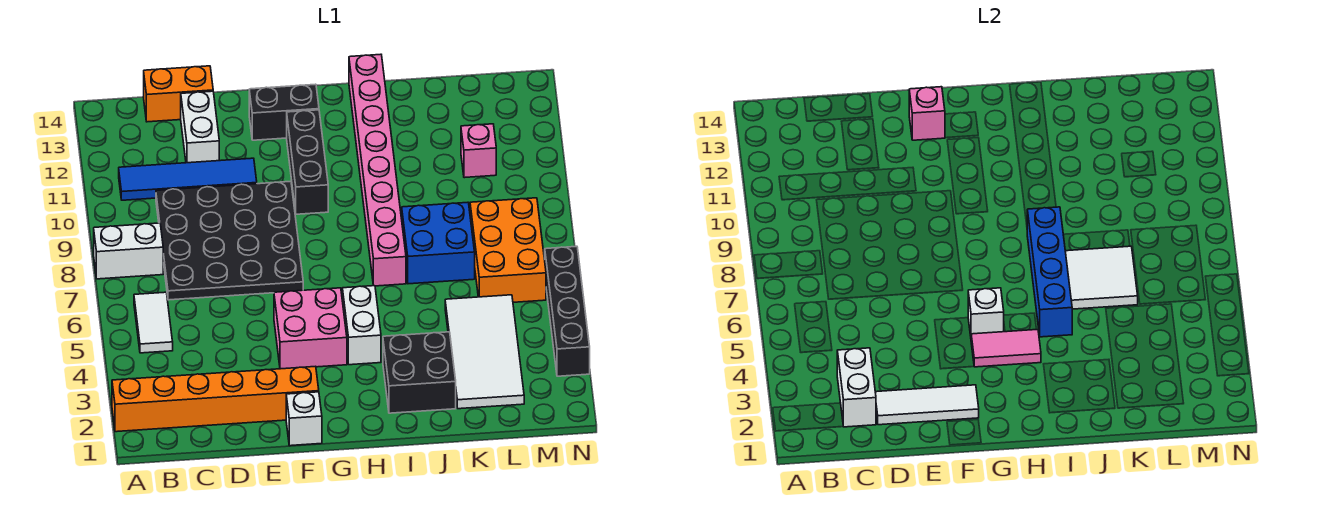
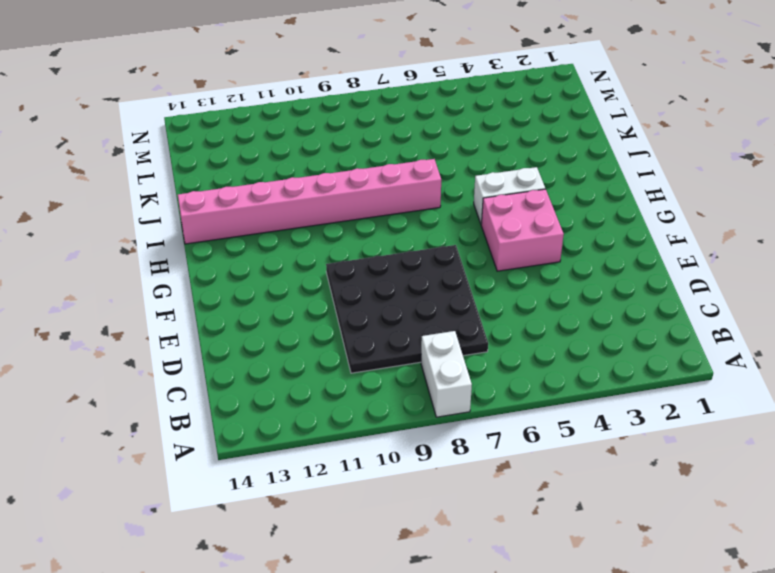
none -> orange 1x6 brick [112,366,319,432]
none -> white 1x2 tile [134,292,173,353]
none -> blue 1x4 tile [119,158,257,200]

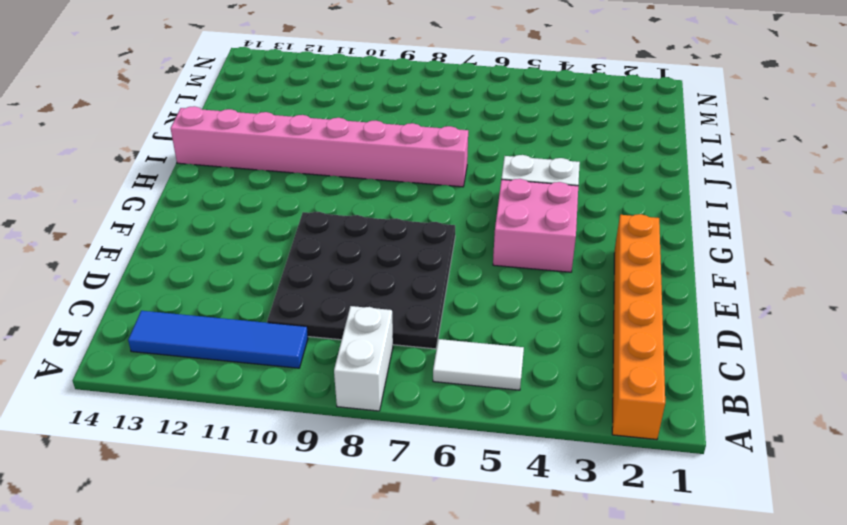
blue 1x4 tile [128,311,308,368] -> blue 1x4 tile turned to [119,158,257,200]
none -> orange 1x2 brick [144,66,213,122]
none -> white 1x2 brick [181,91,219,163]
none -> white 1x1 brick [286,392,322,446]

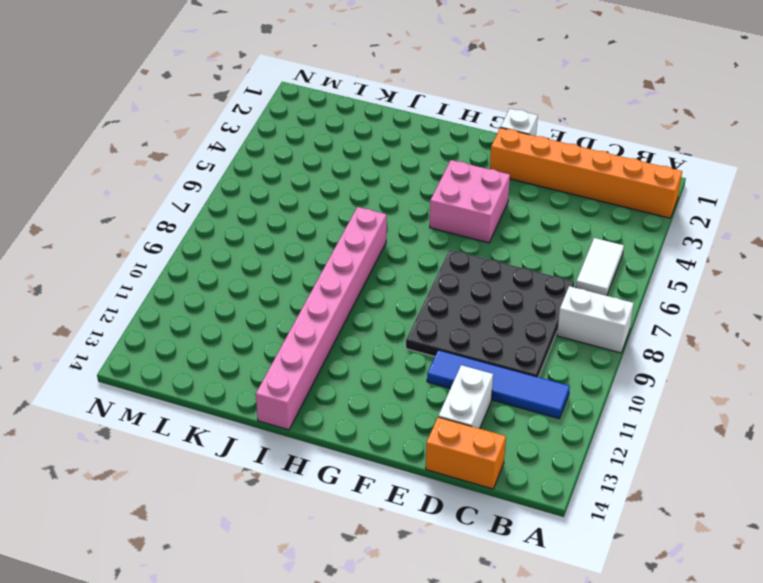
none -> black 1x2 brick [249,84,319,140]
none -> black 1x3 brick [287,110,328,214]
none -> white 1x2 brick [342,286,381,365]

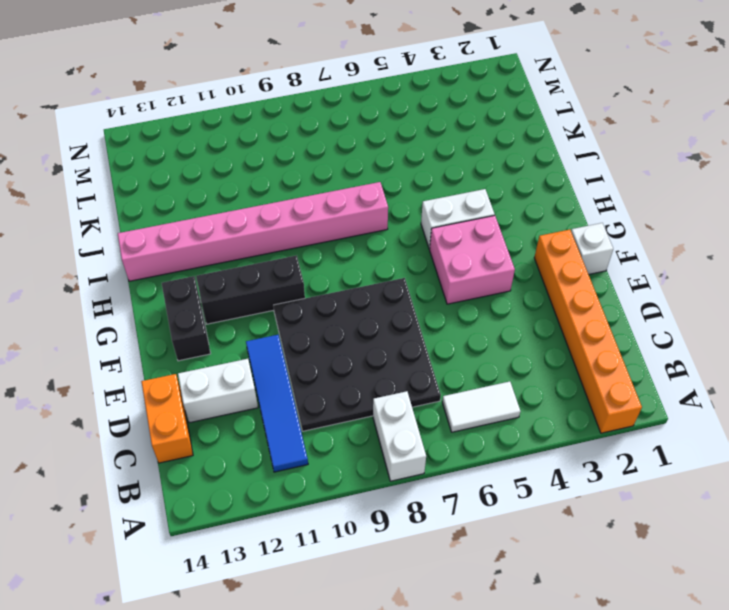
none -> black 2x2 brick [383,332,456,413]
none -> blue 2x2 brick [402,202,475,284]
none -> white 2x4 tile [445,295,524,409]

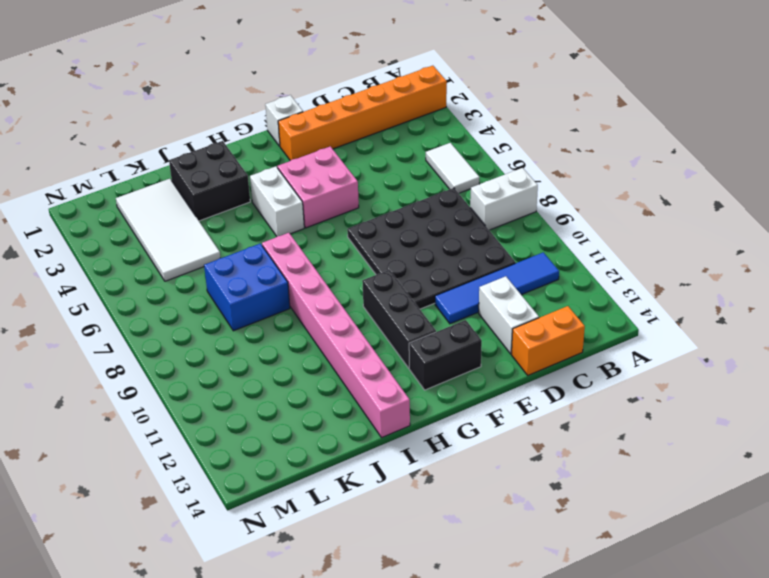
none -> orange 2x3 brick [470,198,546,302]
none -> pink 1x1 brick [461,124,496,178]
none -> black 1x4 brick [545,246,590,376]

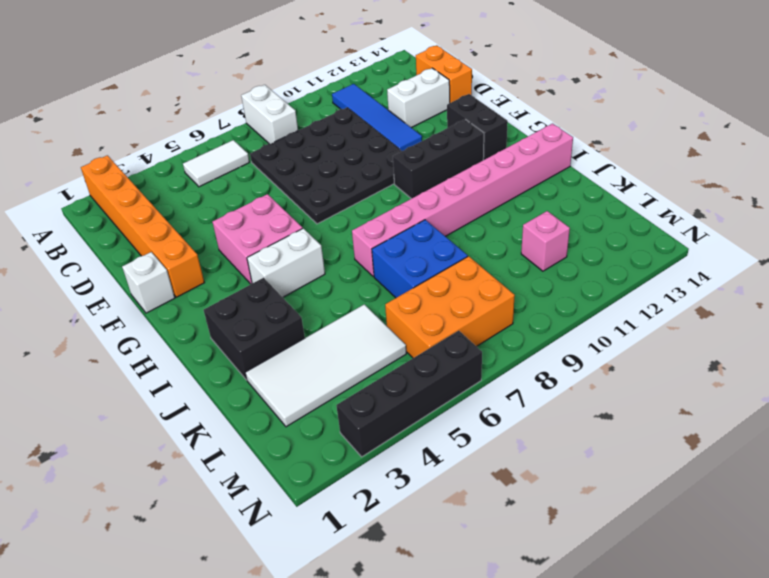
none -> white 1x2 brick [837,348,876,427]
none -> white 1x3 tile [875,385,979,425]
none -> pink 1x1 brick [909,87,945,140]

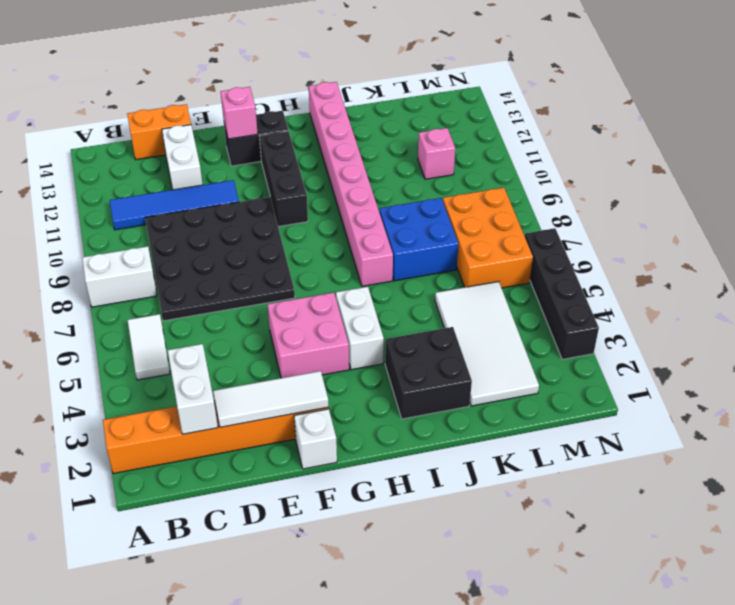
none -> pink 1x2 tile [971,329,1041,367]
none -> white 1x1 brick [968,288,1004,336]
none -> blue 1x4 brick [1027,207,1072,337]

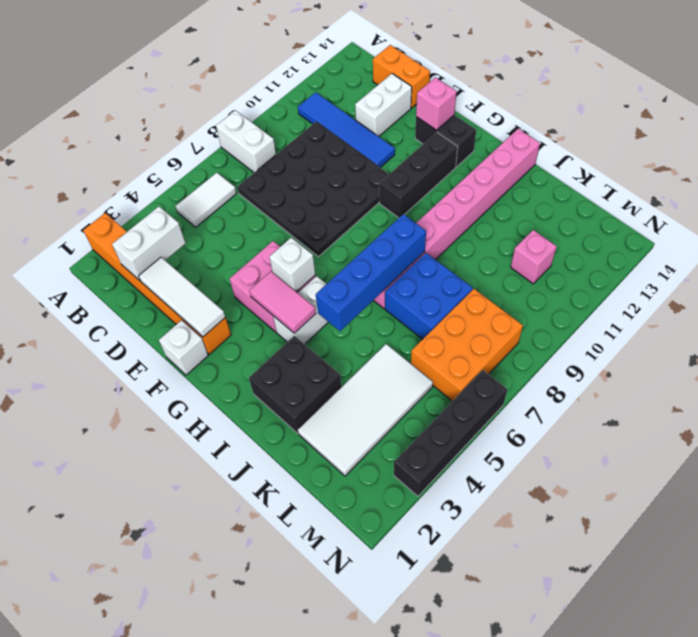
none -> white 2x2 tile [1065,246,1138,309]

